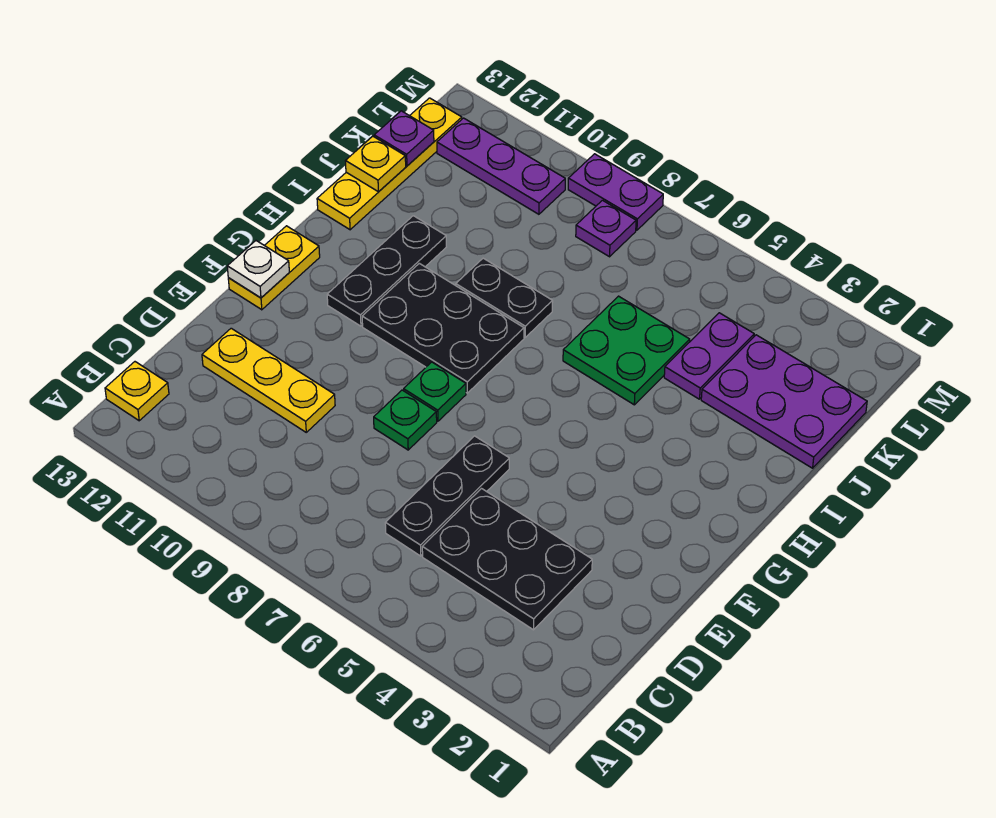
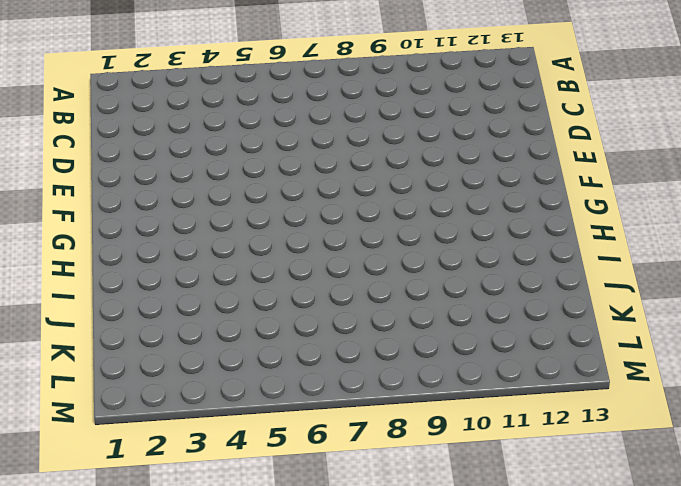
none -> yellow 1x1 plate [105,362,169,421]
none -> black 2x3 plate [422,489,592,630]
none -> black 1x3 plate [385,436,509,556]

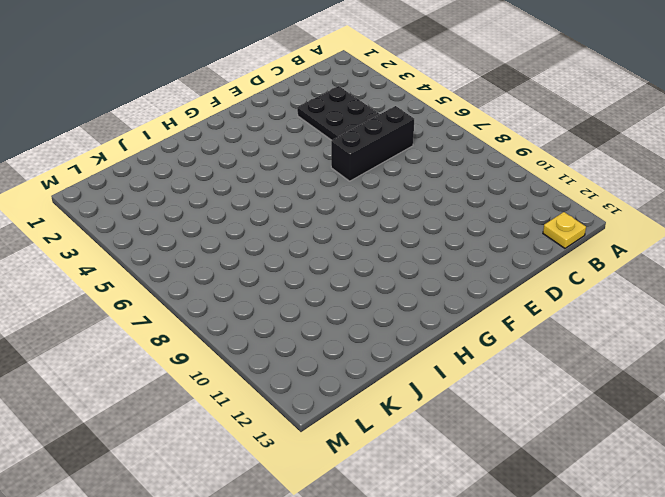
black 1x3 brick [331,106,414,181] -> black 1x3 plate [385,436,509,556]
none -> yellow 1x3 plate [202,328,335,432]
none -> green 1x1 plate [374,390,437,450]
none -> green 1x1 plate [404,362,466,421]

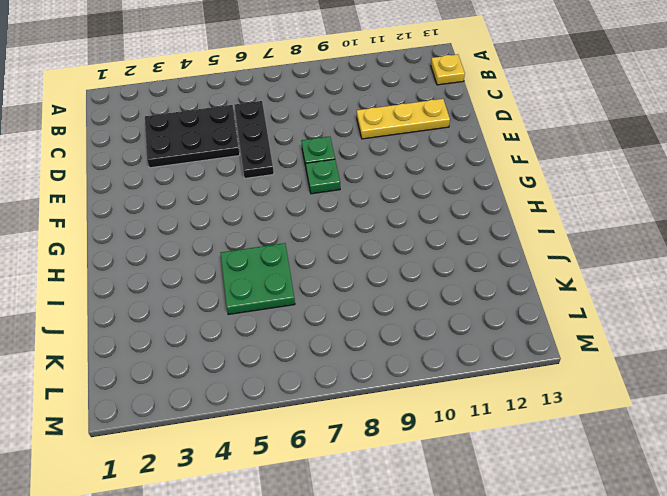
none -> yellow 1x2 plate [228,226,320,310]
none -> black 2x3 plate [362,263,524,393]
none -> black 1x3 plate [327,216,446,326]

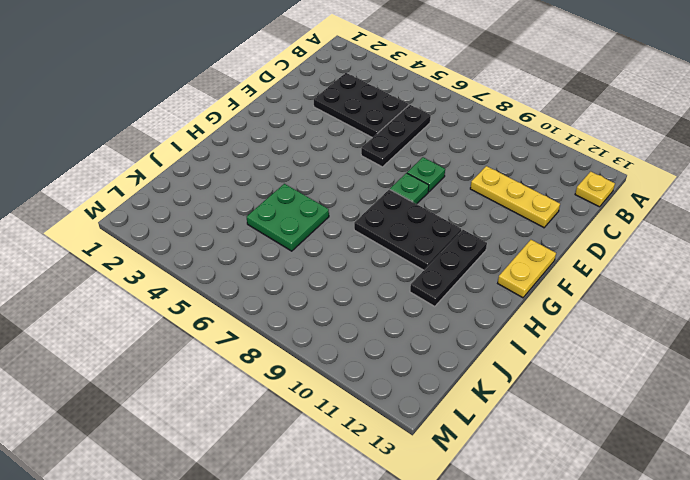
none -> black 1x2 plate [456,258,553,337]
none -> yellow 1x4 plate [317,98,462,230]
none -> purple 2x3 plate [701,335,867,468]

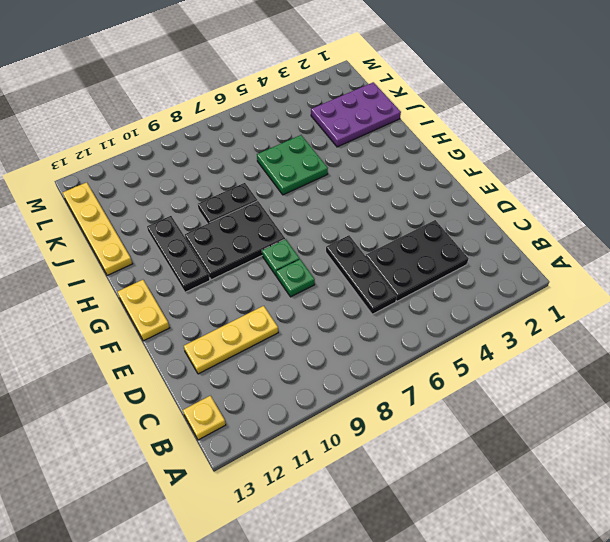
none -> purple 1x2 plate [664,313,754,399]
none -> purple 1x1 plate [576,200,636,257]
none -> purple 1x3 plate [437,118,565,214]

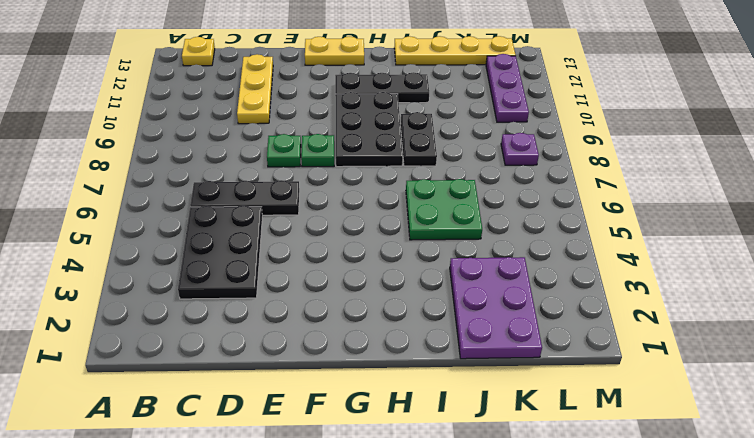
none -> purple 1x2 plate [664,313,754,399]
none -> purple 1x2 plate [568,154,663,230]
none -> white 1x1 plate [227,241,289,298]

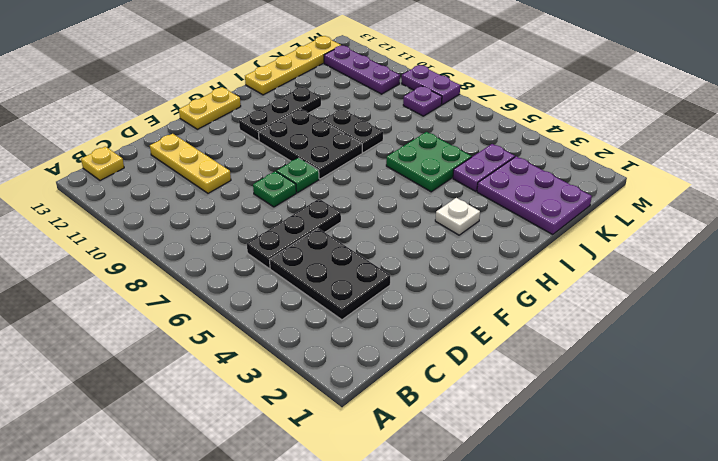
white 1x1 plate [435,198,480,235] -> white 1x1 plate moved to [227,241,289,298]
none -> yellow 1x1 plate [346,136,406,192]
none -> purple 1x1 plate [374,111,434,166]

